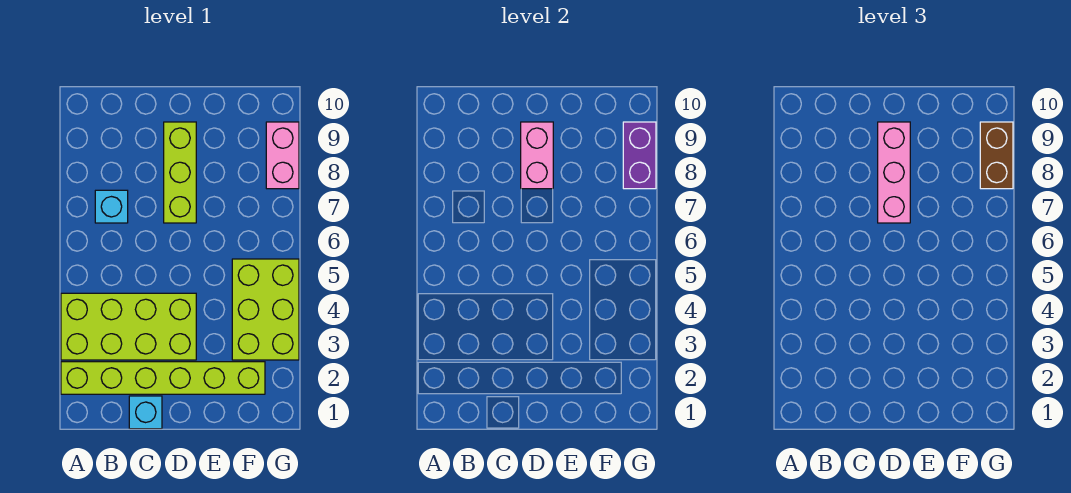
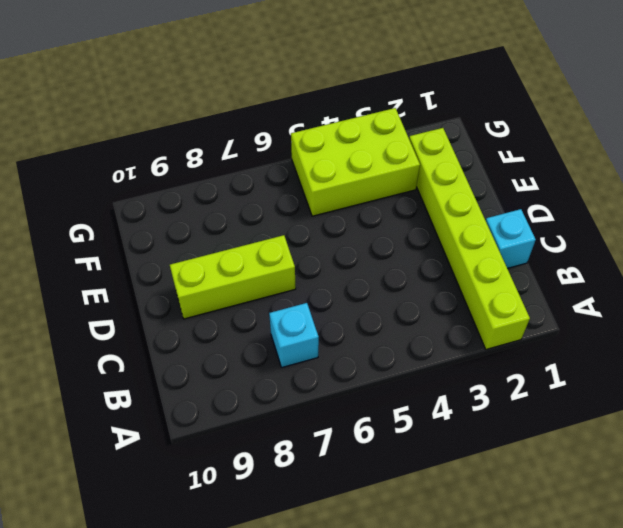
none -> lime 2x4 brick [61,293,196,360]
none -> pink 1x2 brick [266,122,299,189]

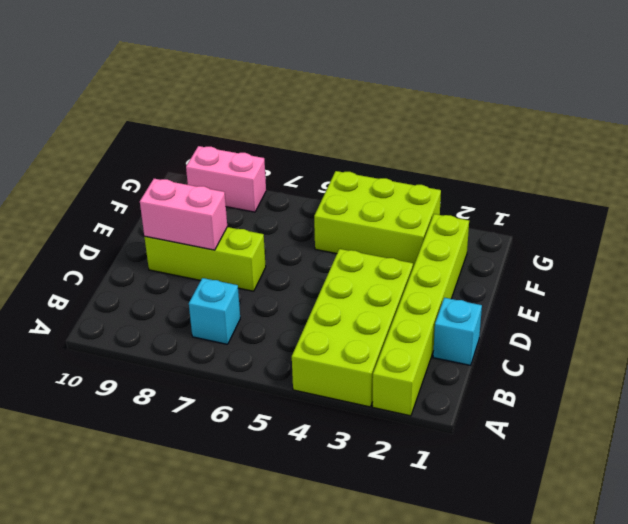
none -> purple 1x2 brick [623,122,656,189]
none -> pink 1x3 brick [878,122,910,223]

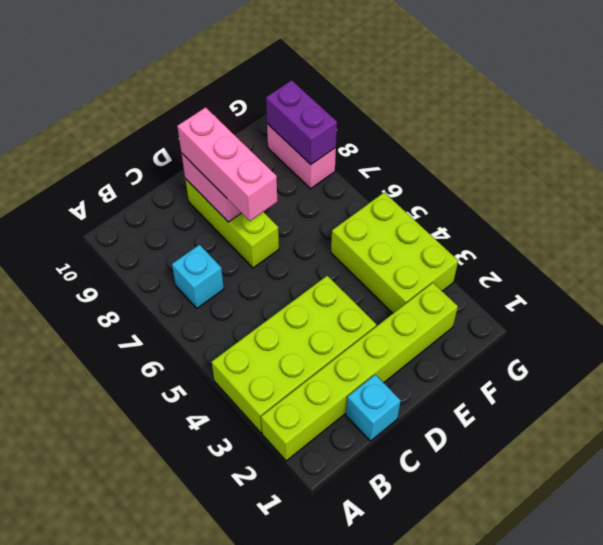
none -> brown 1x2 brick [980,122,1013,189]

